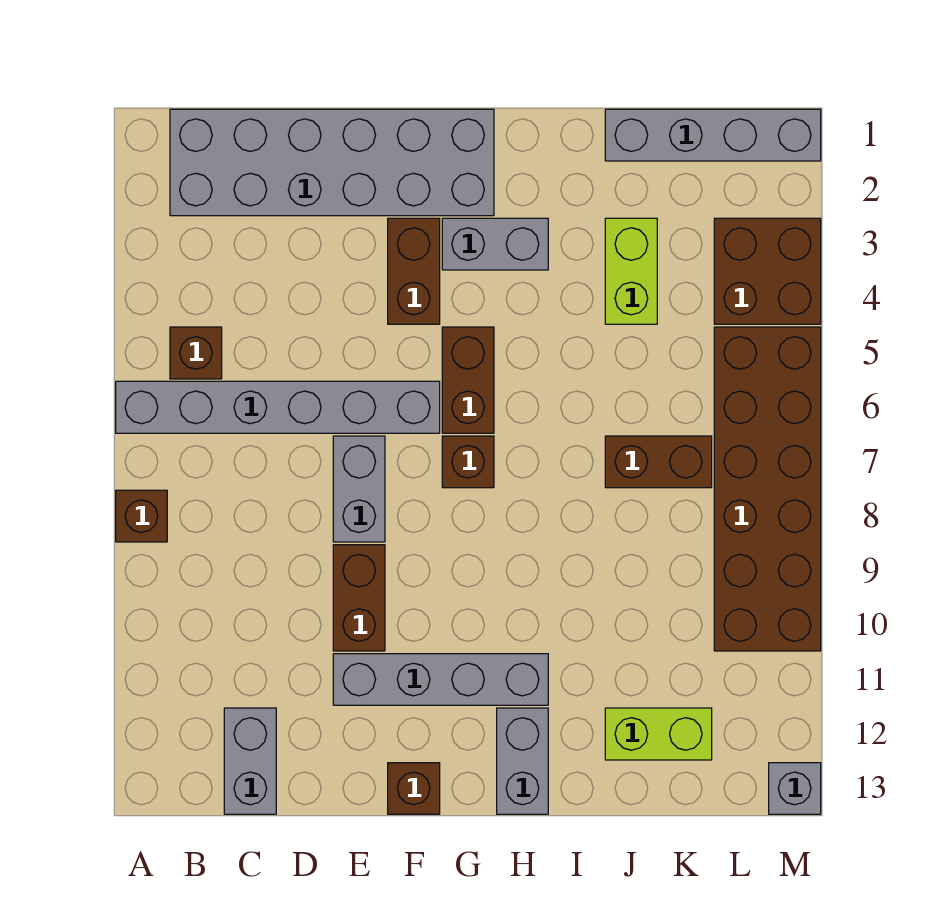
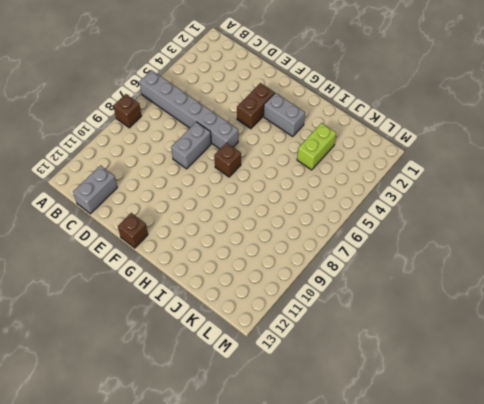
none -> grey 2x6 brick [170,109,494,216]
none -> brown 1x1 brick [170,327,222,379]
none -> brown 1x2 brick [333,545,385,651]

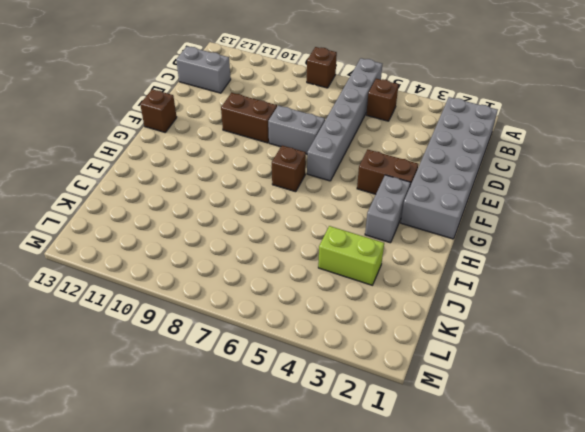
none -> grey 1x4 brick [333,654,548,705]
none -> brown 1x2 brick [442,327,494,433]
none -> grey 1x2 brick [497,708,548,814]

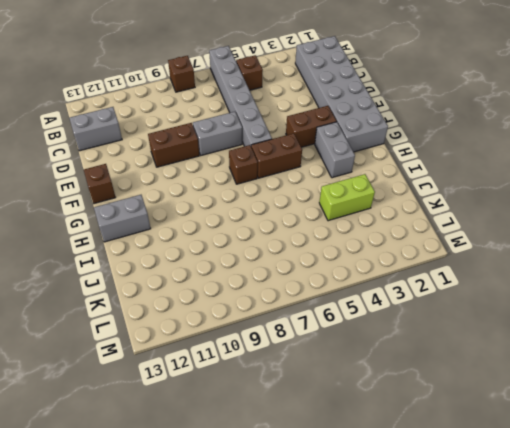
none -> grey 1x4 brick [333,654,548,705]
none -> grey 1x4 brick [605,109,821,161]
none -> brown 1x2 brick [605,436,712,488]

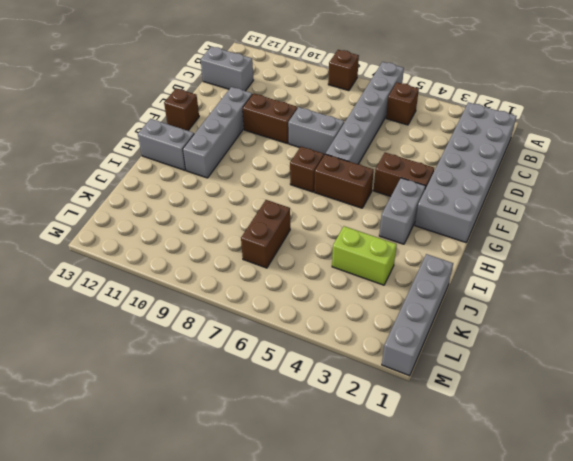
none -> lime 1x2 brick [605,708,712,760]
none -> brown 2x2 brick [714,218,821,324]
none -> brown 2x6 brick [714,327,821,651]

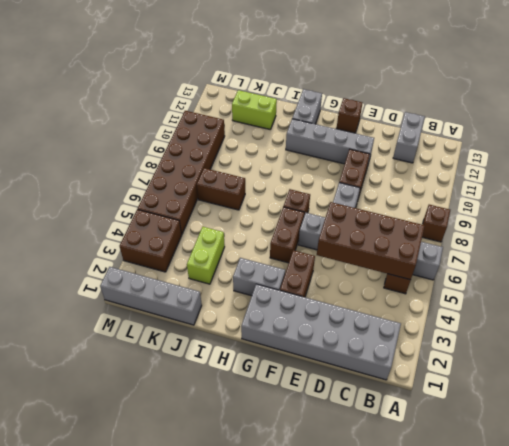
brown 2x4 brick [317,202,424,280] -> none
none -> grey 1x1 brick [769,763,821,814]

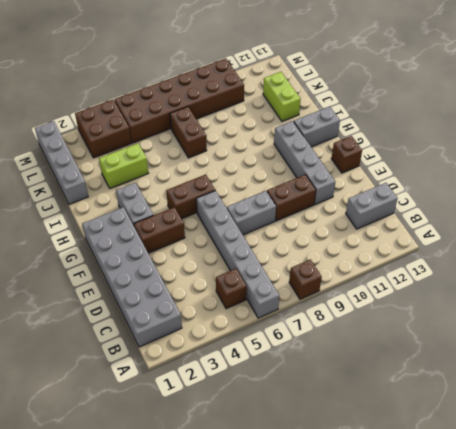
none -> brown 1x1 brick [442,436,494,488]
none -> grey 1x1 brick [769,763,821,814]

